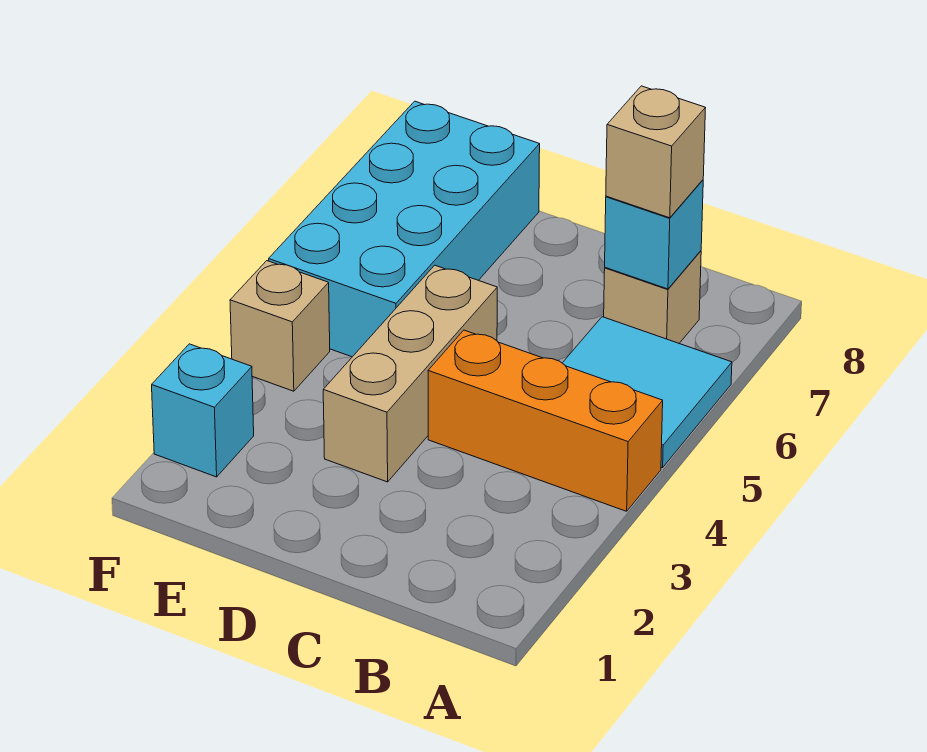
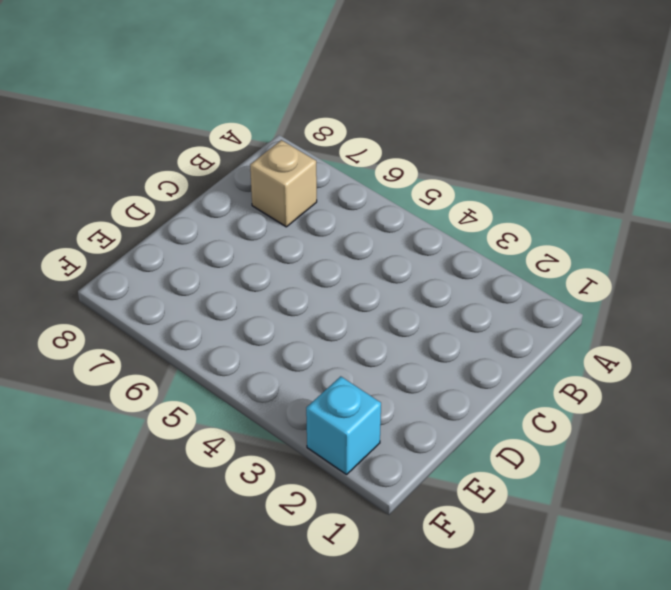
none -> orange 1x3 brick [428,330,663,511]
none -> cyan 2x2 tile [563,317,732,468]

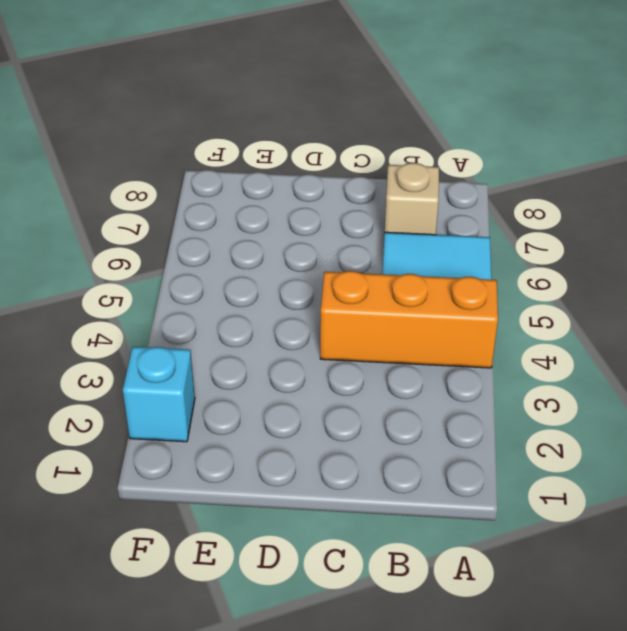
none -> tan 1x3 brick [323,265,497,482]
none -> cyan 2x4 brick [269,101,540,357]

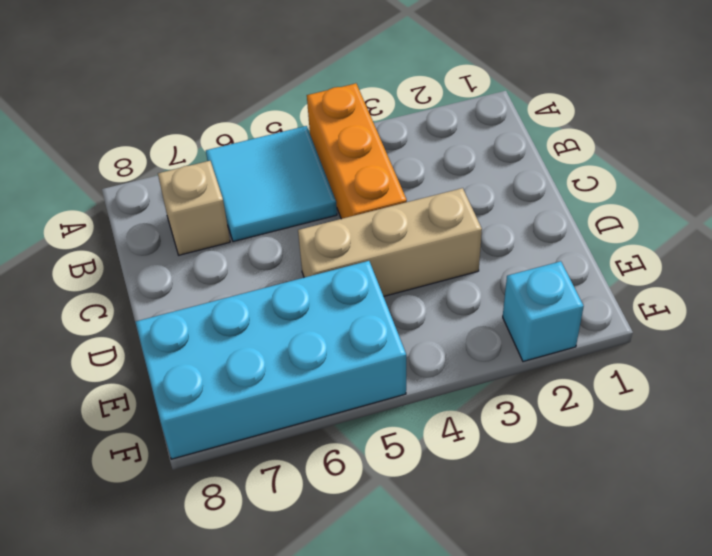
none -> tan 1x1 brick [230,261,330,391]
none -> cyan 1x1 brick [605,180,703,289]

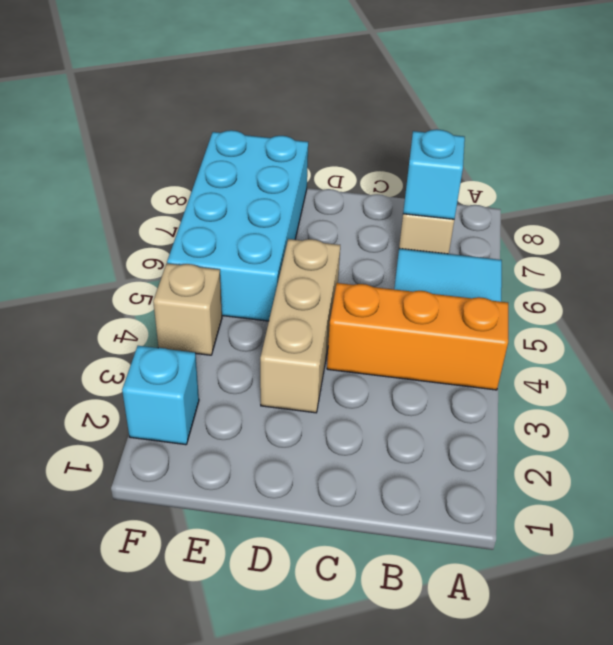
none -> tan 1x1 brick [606,86,705,218]

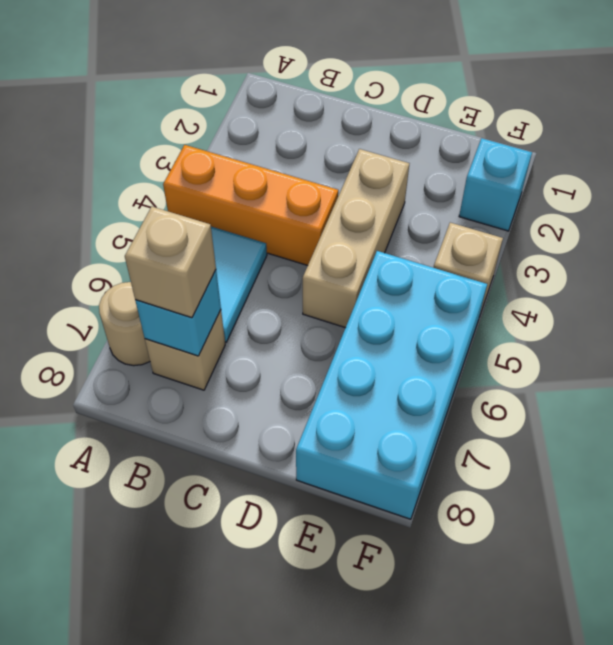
tan 1x1 round brick [99,282,150,366] -> none

